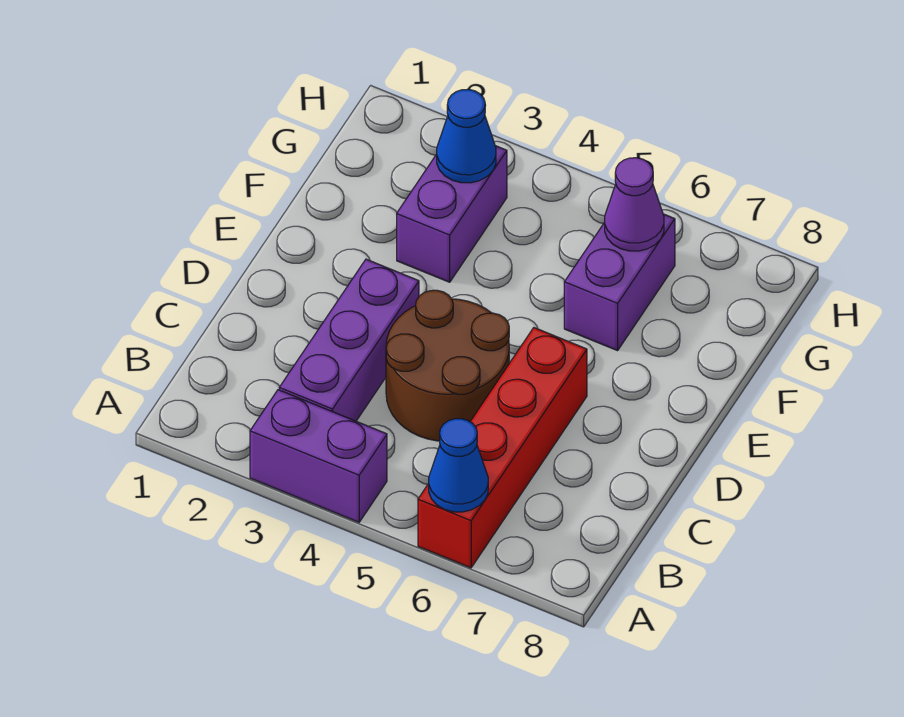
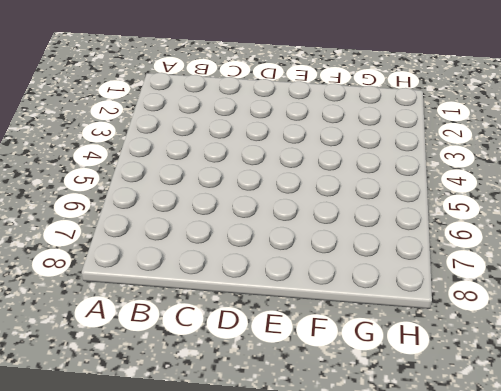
none -> purple 1x2 brick [250,390,387,522]
none -> red 1x4 brick [418,328,587,568]

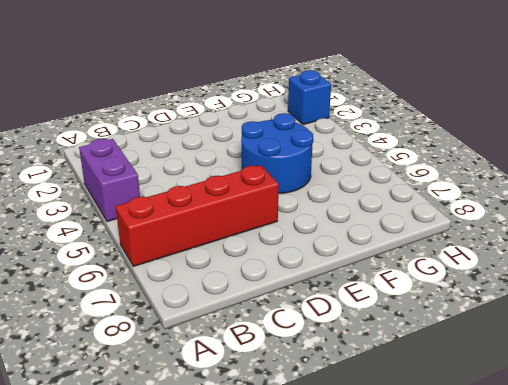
blue 2x2 round brick [241,113,313,194] -> none
blue 1x1 brick [288,70,331,125] -> none
none -> purple 1x3 brick [279,259,419,421]
none -> brown 2x2 round brick [386,290,509,441]

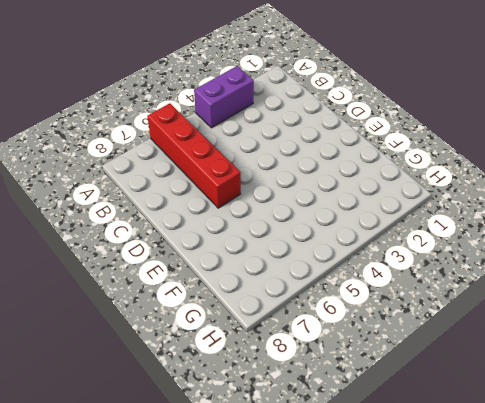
none -> purple 1x3 brick [279,259,419,421]
none -> brown 2x2 round brick [386,290,509,441]

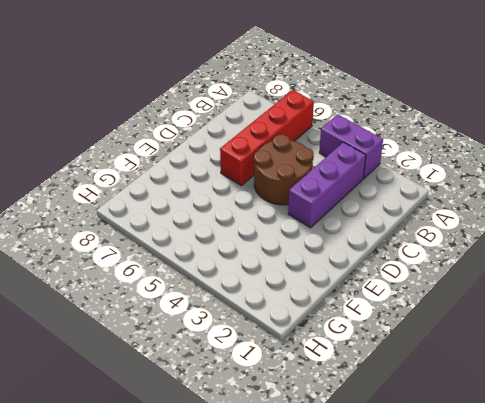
none -> purple 1x2 brick [397,146,507,282]
none -> purple 1x2 brick [564,214,675,351]

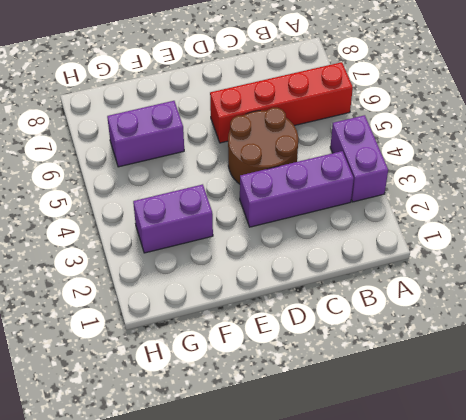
none -> blue 1x1 cone [429,419,488,512]
none -> blue 1x1 cone [437,89,496,183]

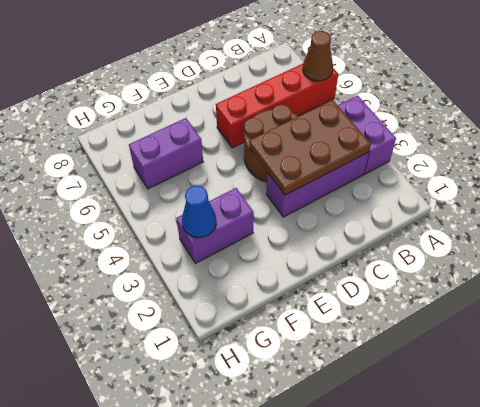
brown 1x1 cone [303,31,333,81] -> blue 1x1 cone [429,419,488,512]
brown 2x3 plate [249,100,371,195] -> none
none -> purple 1x1 cone [605,158,664,251]

